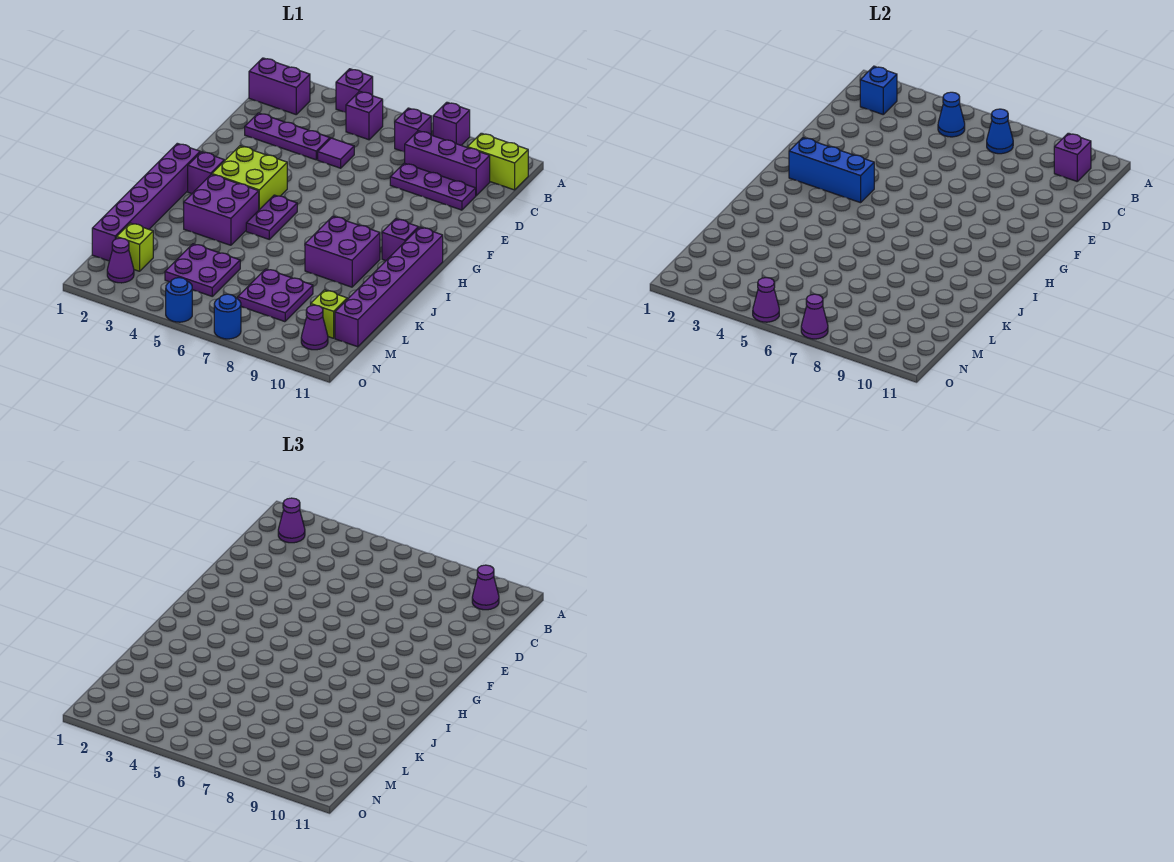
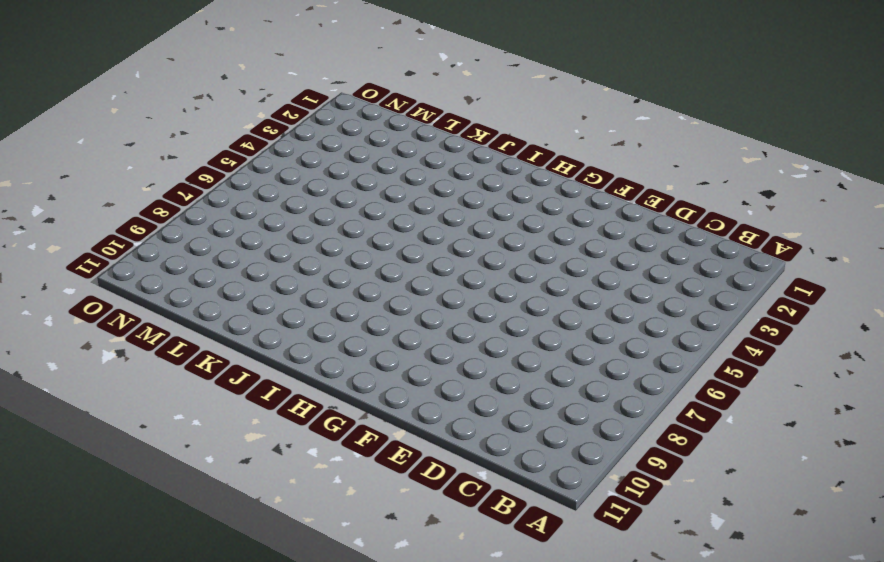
none -> purple 1x1 brick [336,69,373,113]
none -> purple 1x1 brick [433,102,470,145]
none -> purple 1x2 brick [249,58,310,114]
none -> purple 1x1 brick [346,91,383,140]

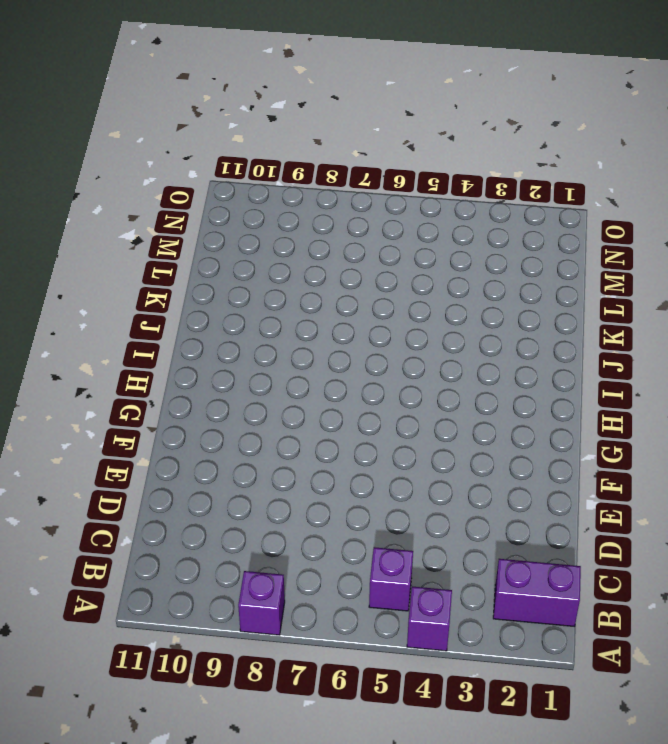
none -> purple 1x1 brick [395,108,431,152]
none -> lime 1x2 brick [467,133,528,190]
none -> purple 1x3 brick [405,131,490,196]
none -> purple 1x3 plate [245,113,330,160]

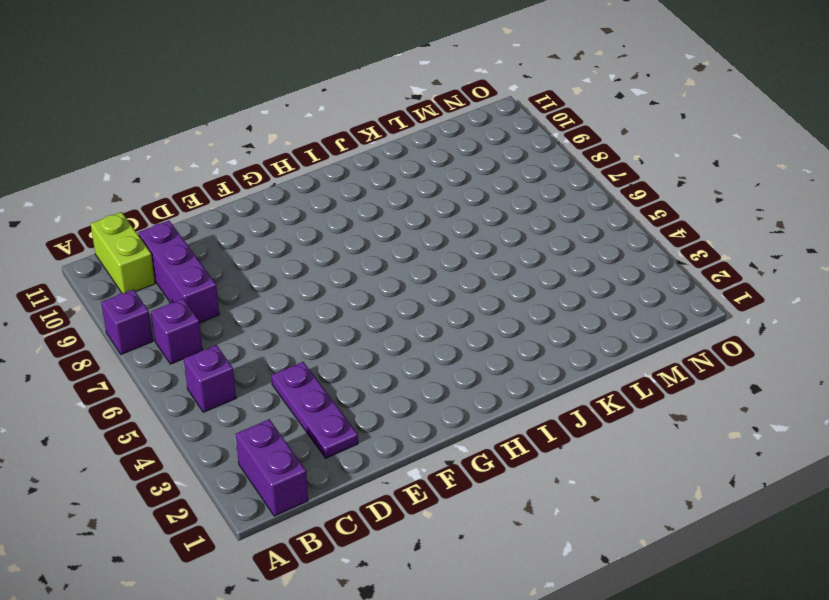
none -> purple 1x1 brick [336,69,373,113]
none -> purple 1x1 tile [318,138,354,168]
none -> purple 1x3 plate [390,163,476,210]
none -> lime 2x2 brick [212,146,287,210]

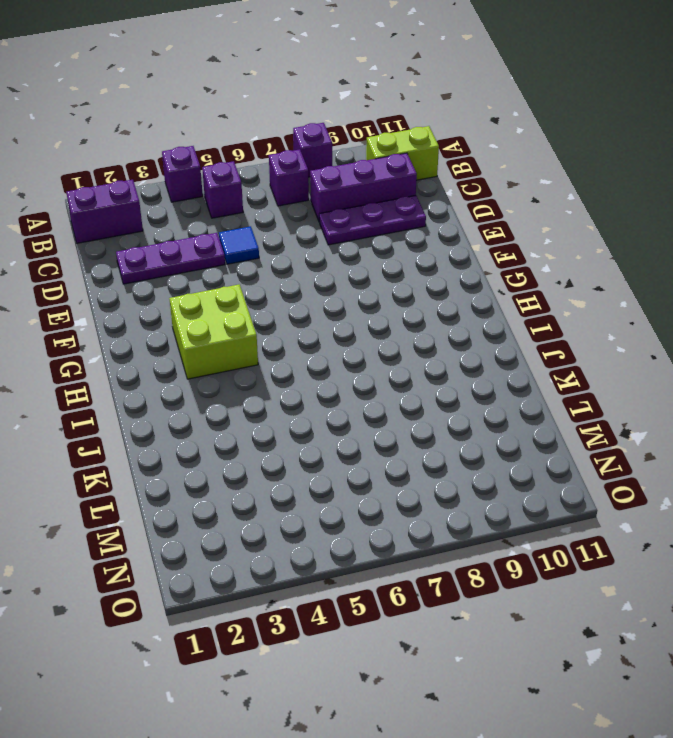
blue 1x1 tile [219,226,259,264] -> purple 1x1 tile [318,138,354,168]
none -> purple 1x6 brick [92,143,200,261]
none -> purple 1x1 brick [188,152,224,194]
none -> purple 1x2 plate [246,195,297,239]
none -> purple 1x1 brick [382,219,419,261]

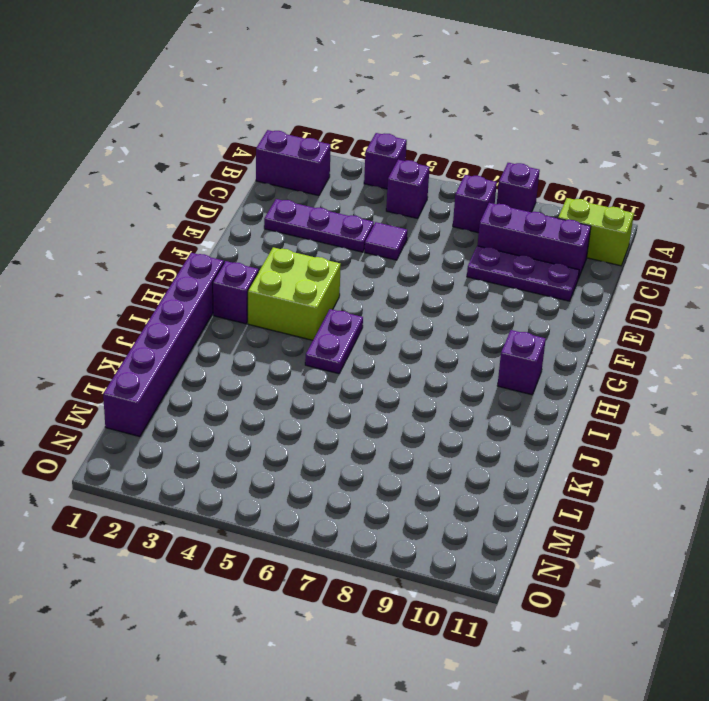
none -> purple 1x6 brick [335,227,443,347]
none -> purple 2x2 brick [184,174,259,245]
none -> purple 2x2 brick [305,216,380,287]
none -> purple 2x2 plate [165,244,240,296]

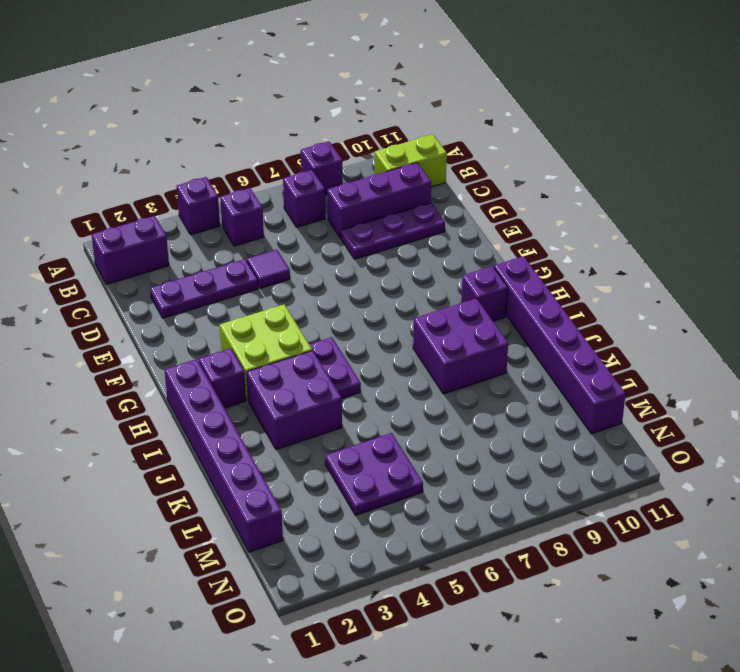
none -> purple 2x2 plate [238,269,313,322]
none -> lime 1x1 brick [117,223,153,271]
none -> lime 1x1 brick [311,290,347,338]
none -> purple 1x1 cone [107,238,134,283]

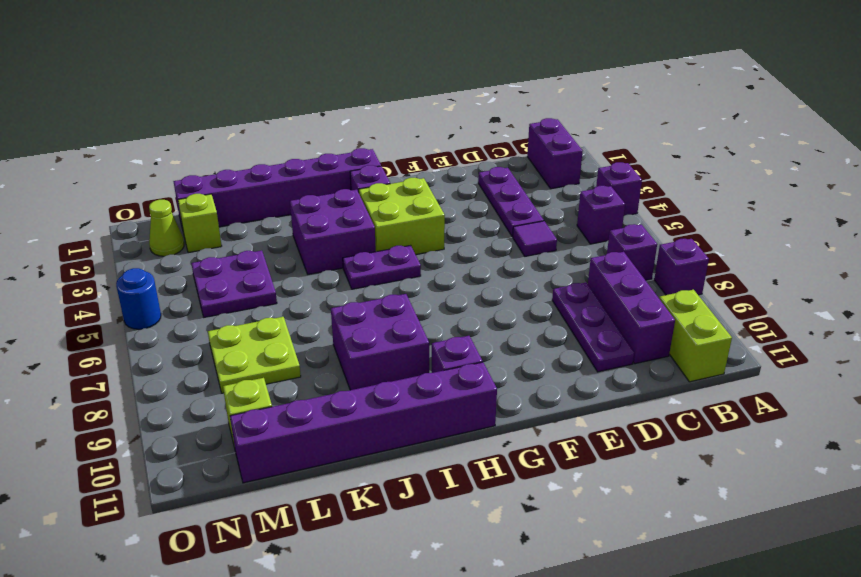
lime 2x2 plate [208,317,301,393] -> purple 2x2 plate [238,269,313,322]
lime 1x1 cone [149,200,184,256] -> purple 1x1 cone [107,238,134,283]
none -> purple 1x1 cone [301,305,328,350]
none -> blue 1x1 round brick [214,294,241,339]
none -> blue 1x1 brick [860,66,897,114]
none -> blue 1x1 cone [938,92,965,137]

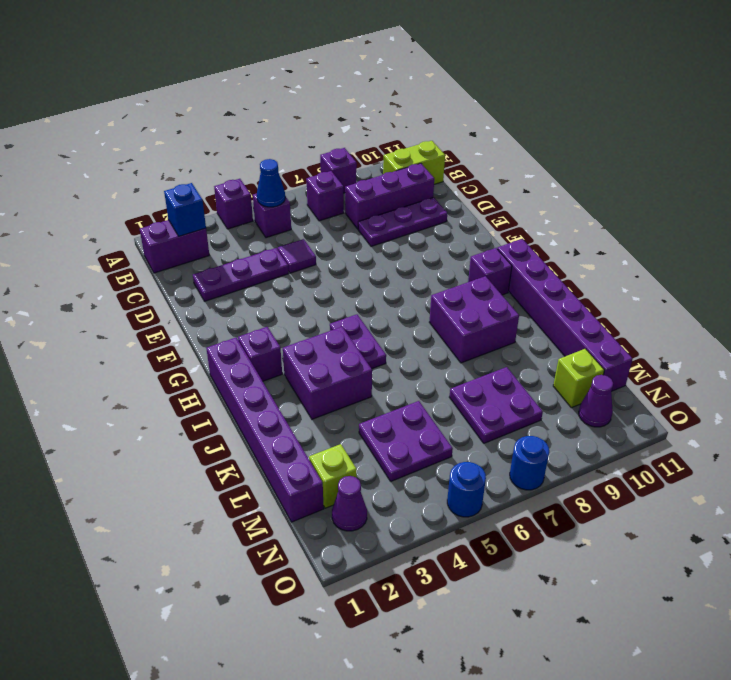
none -> lime 2x2 brick [212,146,287,210]
none -> blue 1x1 cone [987,109,1013,154]
none -> purple 1x1 brick [1054,133,1091,181]
none -> blue 1x3 brick [789,138,874,203]

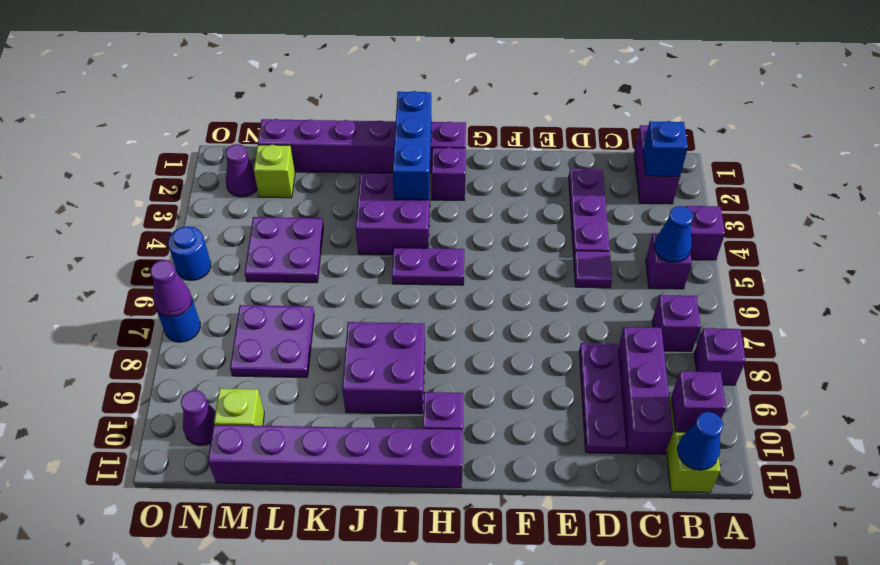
blue 1x1 cone [678,412,723,470] -> blue 1x1 cone moved to [987,109,1013,154]
blue 1x3 brick [393,91,432,200] -> blue 1x3 brick moved to [789,138,874,203]
none -> lime 2x2 brick [212,146,287,210]
none -> purple 1x1 cone [753,278,779,322]
none -> purple 1x1 cone [278,498,305,543]
none -> purple 1x1 cone [472,565,499,610]

